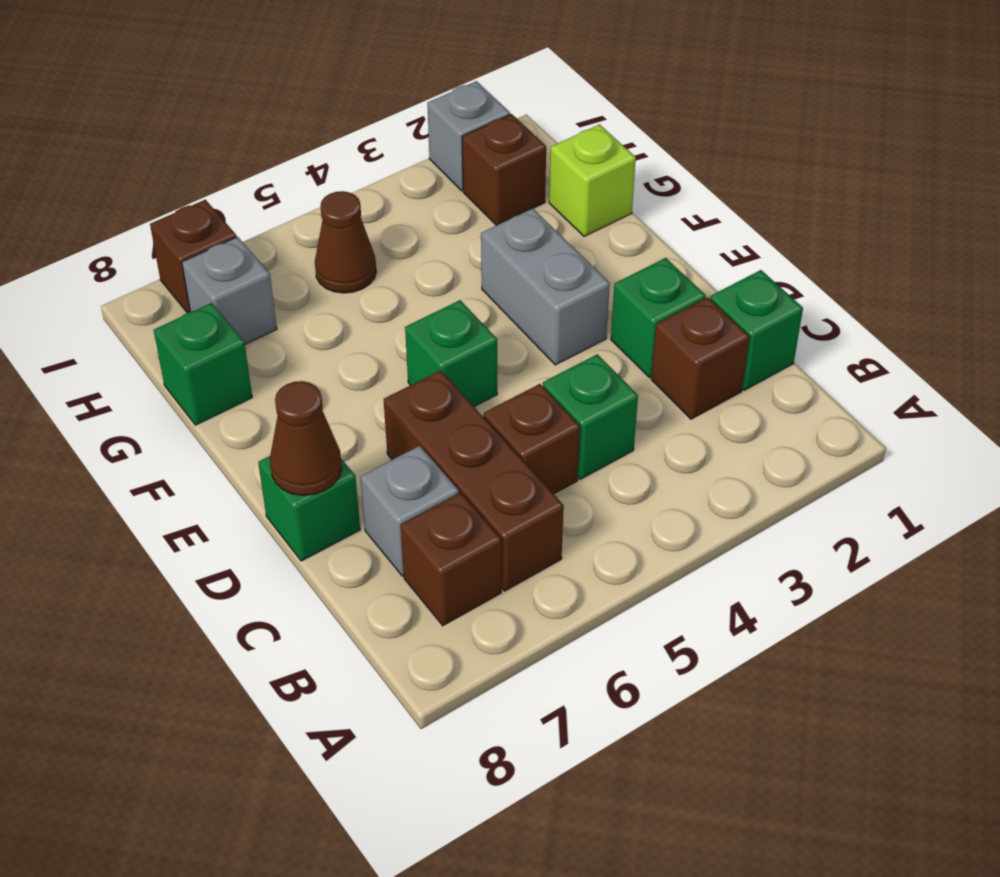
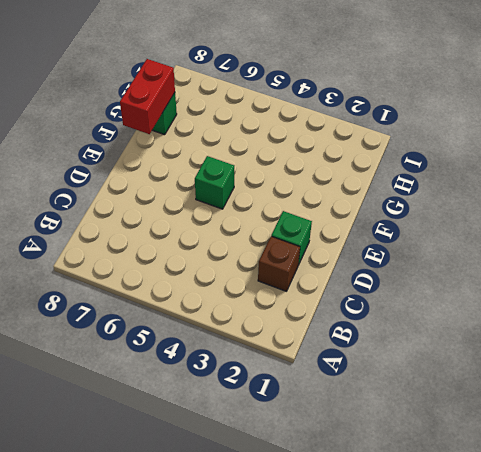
red 1x2 brick [120,59,175,134] -> none
none -> brown 1x3 brick [384,370,564,591]
none -> brown 1x1 brick [401,493,502,626]
none -> green 1x1 brick [710,270,803,390]

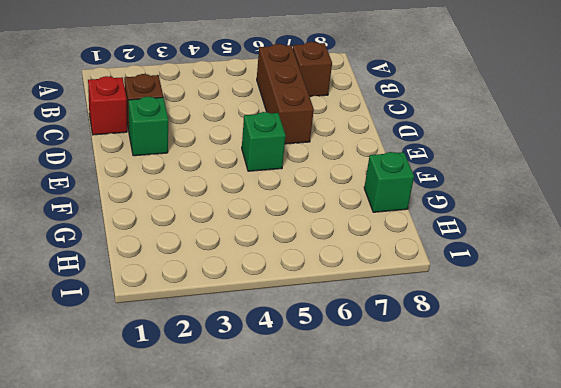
red 1x1 brick [88,76,127,135] -> green 1x1 brick [710,270,803,390]
none -> green 1x1 brick [543,354,638,479]
none -> brown 1x1 brick [484,384,580,494]
none -> grey 1x1 brick [360,446,459,576]

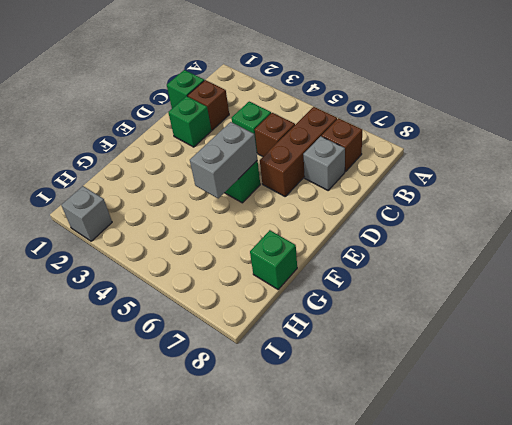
grey 1x2 brick [190,122,257,198] -> grey 1x2 brick moved to [481,209,610,365]
none -> green 1x1 brick [258,456,360,561]
none -> lime 1x1 brick [549,124,636,236]
none -> brown 1x1 brick [462,114,546,225]

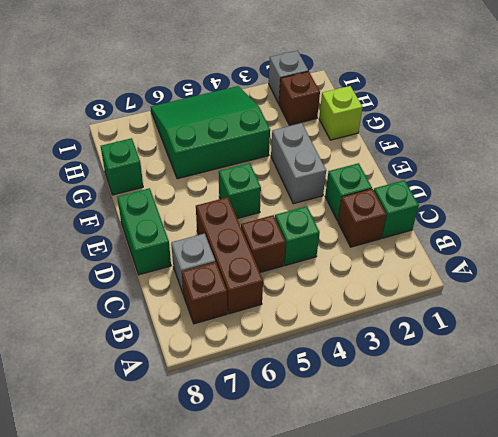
green 1x2 brick [117,188,171,275] -> green 1x1 brick [258,456,360,561]
green 3x3 slope [151,86,270,179] -> brown 1x1 cone [315,191,376,293]
none -> grey 1x1 brick [182,237,277,344]
none -> brown 1x1 brick [150,200,237,313]
none -> brown 1x1 cone [270,381,342,495]

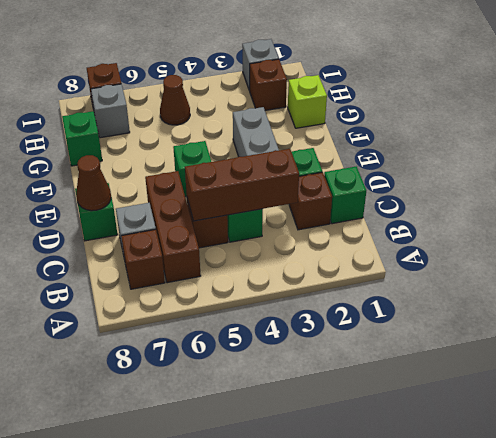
brown 1x3 brick [185,149,299,221] -> none

